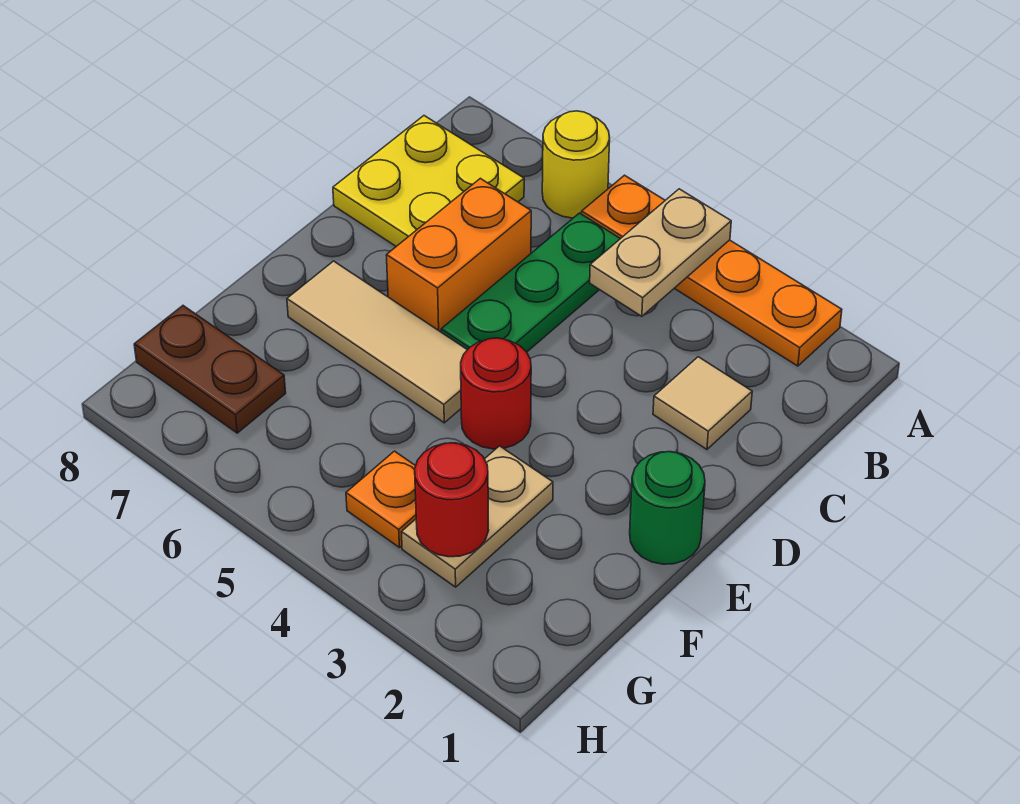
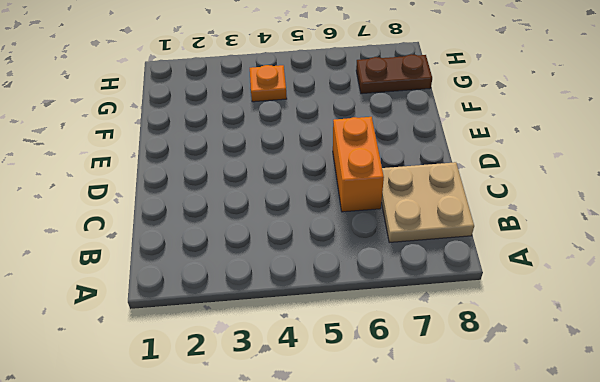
tan 2x2 plate [381,162,474,243] -> yellow 2x2 plate [333,116,524,246]
none -> orange 1x4 plate [582,175,842,366]
none -> yellow 1x1 round brick [542,111,610,218]
none -> green 1x3 plate [441,213,620,352]

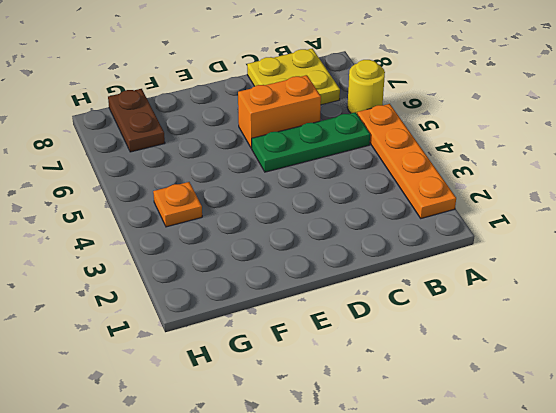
none -> tan 1x1 tile [653,357,752,449]
none -> green 1x1 round brick [630,452,705,564]
none -> red 1x1 round brick [461,338,531,449]

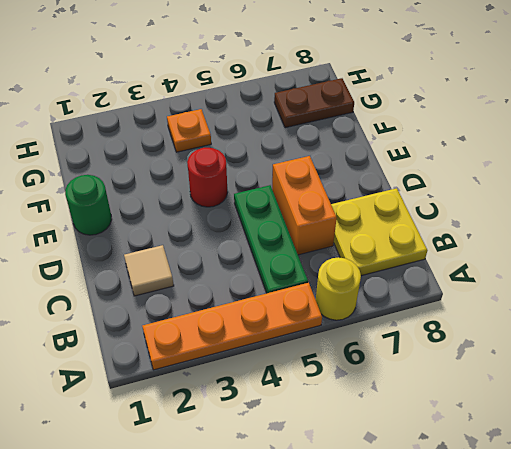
none -> tan 1x3 tile [287,261,467,423]
none -> tan 1x2 plate [402,446,553,587]
none -> tan 1x2 plate [590,189,731,316]

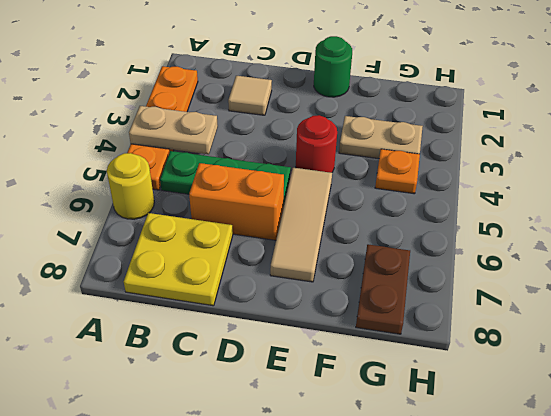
none -> red 1x1 round brick [415,443,489,557]

